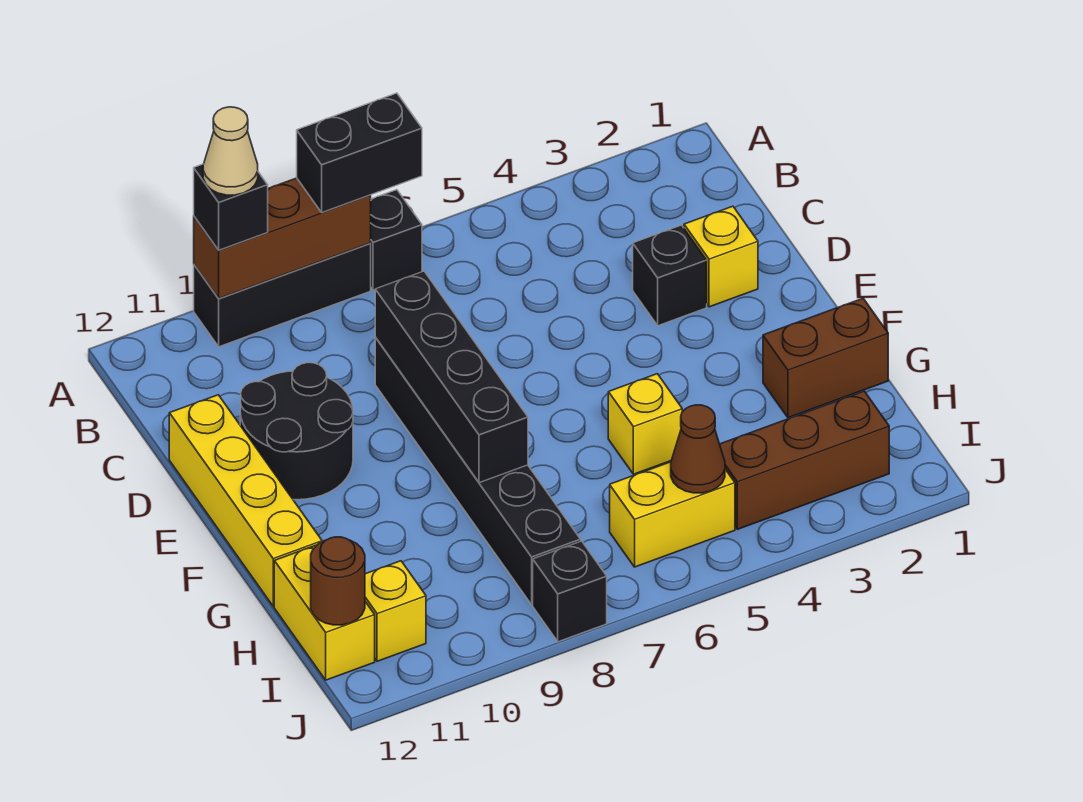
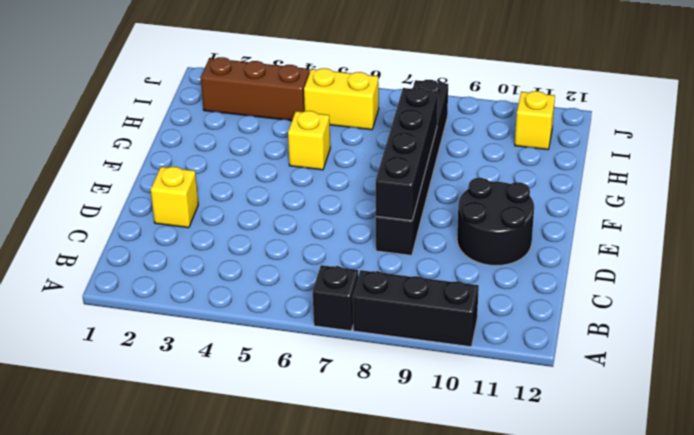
none -> black 1x1 brick [633,225,707,326]
none -> yellow 1x4 brick [169,395,322,606]
none -> brown 1x2 brick [763,298,888,418]

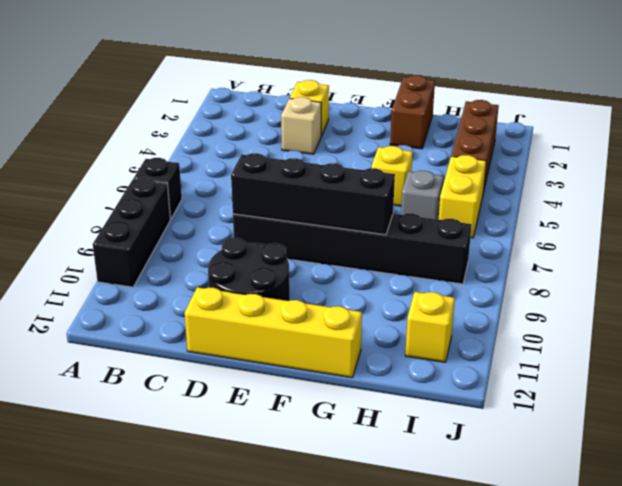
tan 1x1 brick [281,97,321,154] -> black 1x1 brick [633,225,707,326]
grey 1x1 brick [401,171,444,220] -> none
none -> yellow 1x2 brick [274,545,375,680]
none -> black 1x1 brick [533,541,607,642]
none -> brown 1x3 brick [194,178,371,298]

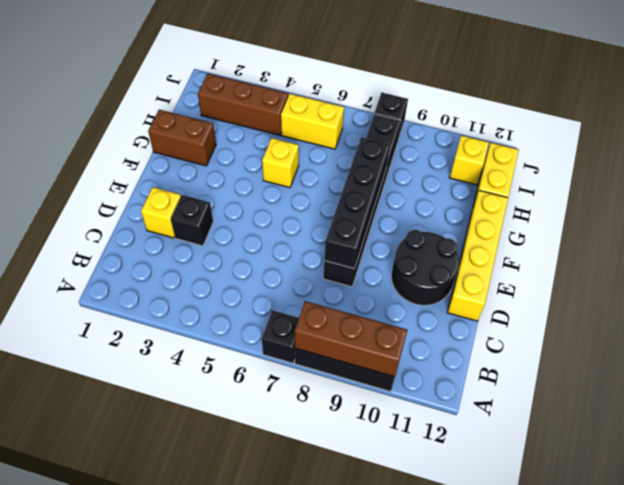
none -> brown 1x1 cone [671,405,725,493]
none -> brown 1x1 round brick [311,537,365,625]
none -> black 1x2 brick [297,93,422,212]

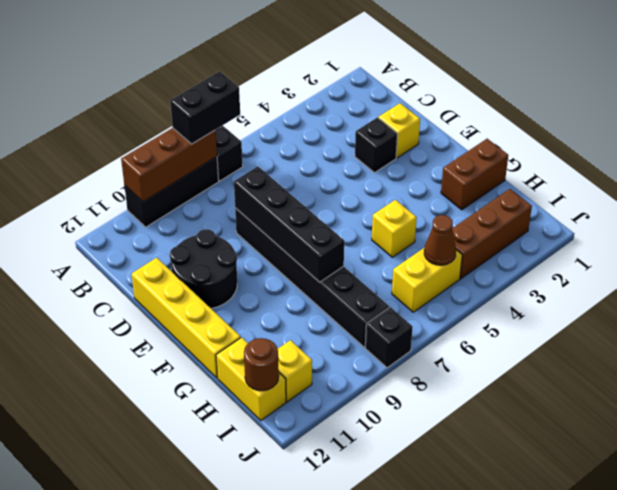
none -> black 1x1 brick [194,164,268,250]
none -> tan 1x1 cone [203,107,258,195]

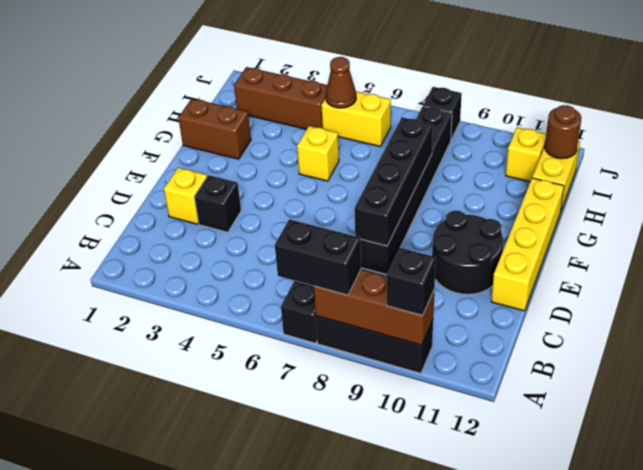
none -> tan 1x1 cone [203,107,258,195]

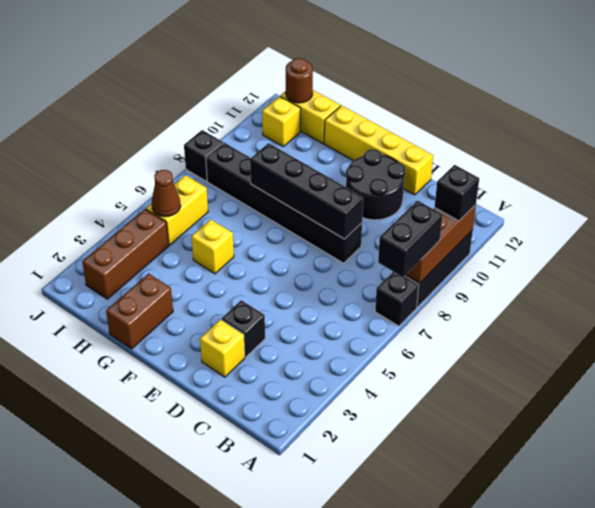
none -> tan 1x1 cone [203,107,258,195]

